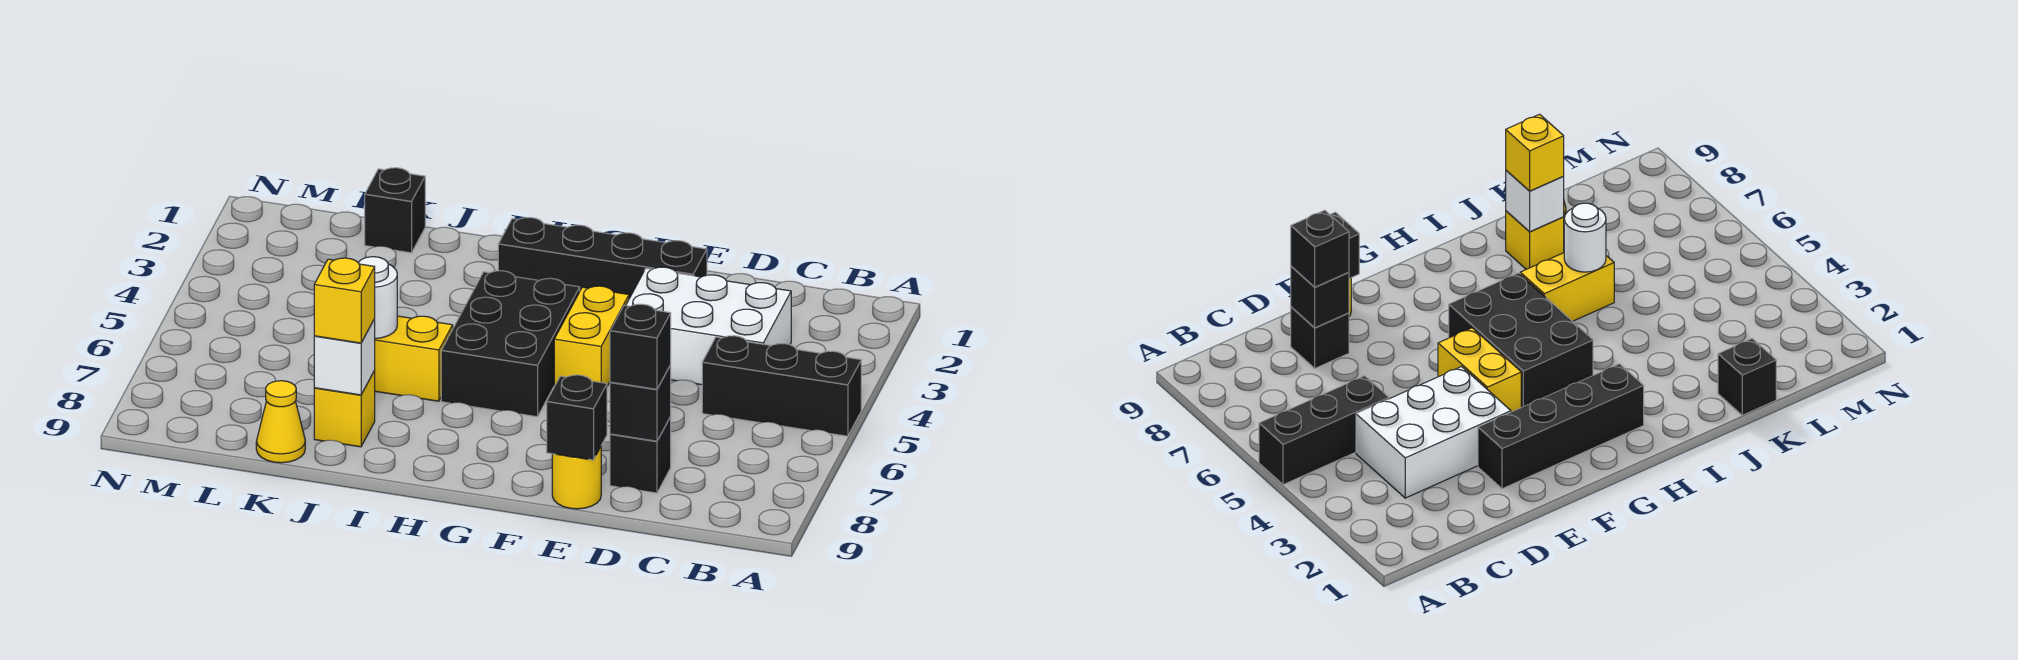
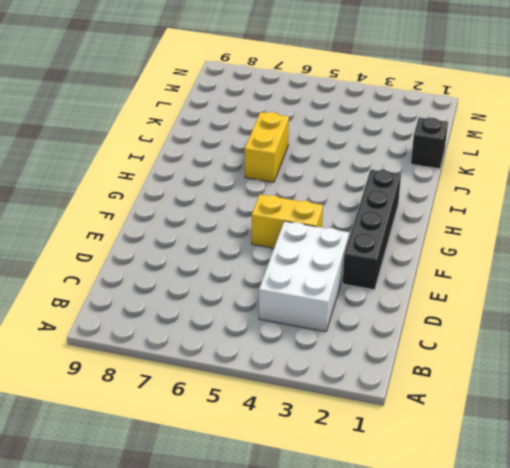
none -> black 1x3 brick [702,336,861,436]
none -> black 1x1 brick [610,417,671,493]
none -> yellow 1x1 round brick [552,447,601,509]

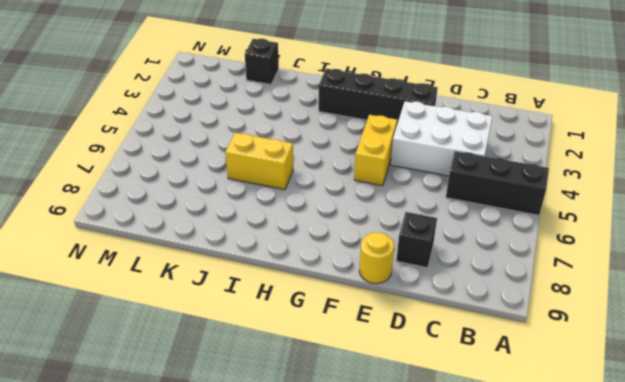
none -> black 2x3 brick [441,271,580,417]
none -> yellow 1x1 brick [314,371,375,447]
none -> yellow 1x1 cone [256,381,305,463]

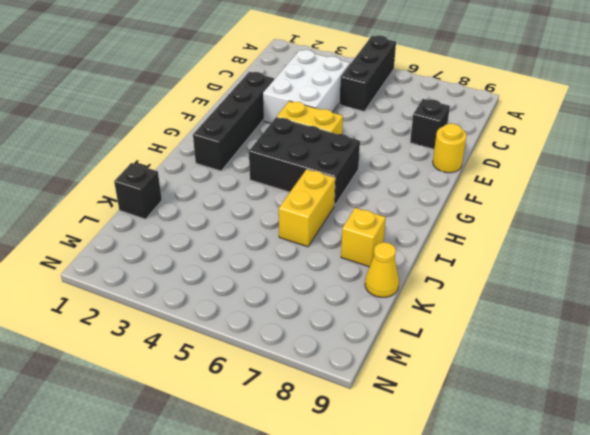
none -> black 1x1 brick [610,365,671,441]
none -> black 1x1 brick [547,375,607,460]
none -> white 1x1 round brick [358,257,397,338]

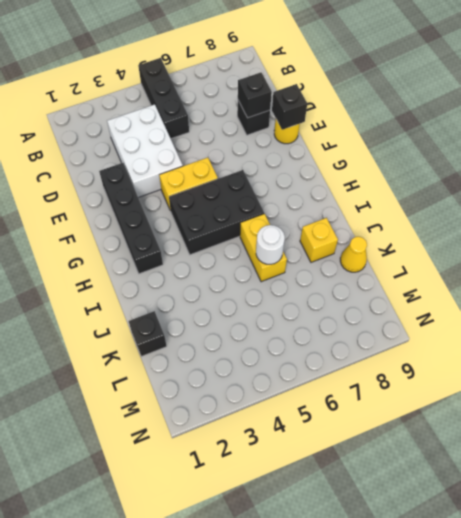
none -> white 1x1 brick [314,319,375,395]
none -> black 1x1 brick [610,304,671,389]
none -> yellow 1x1 brick [314,258,375,343]

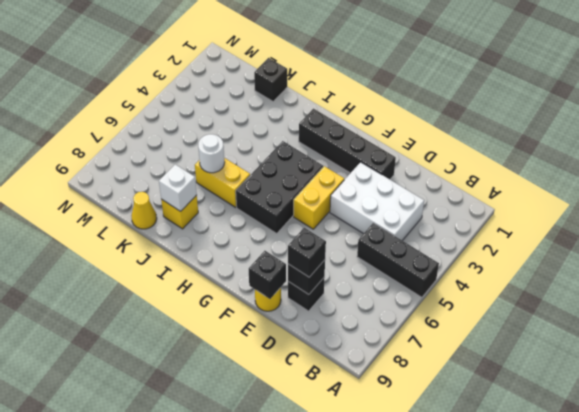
none -> yellow 1x1 brick [314,258,375,343]

